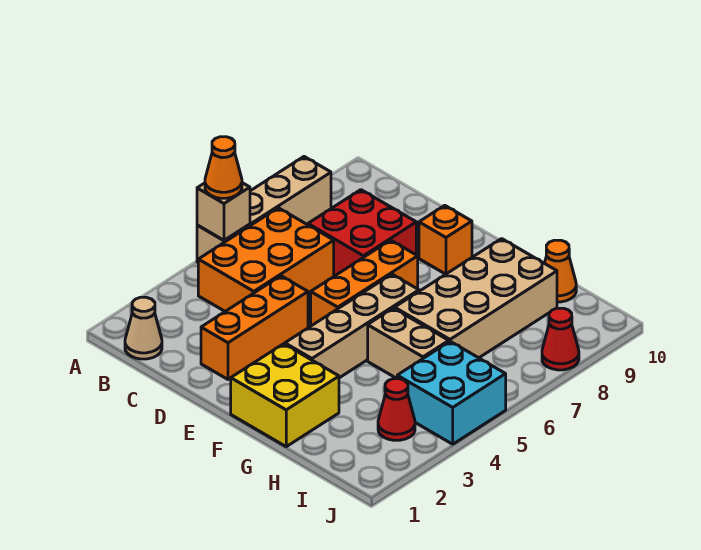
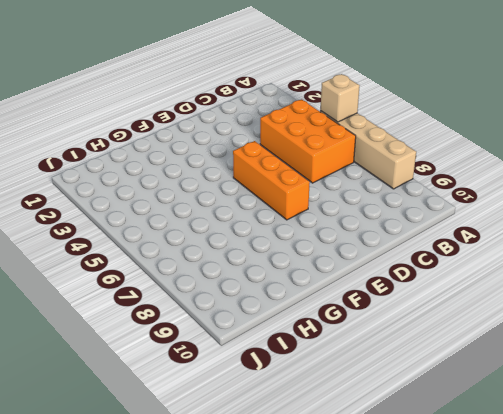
none -> tan 1x1 cone [125,297,162,359]
none -> red 2x2 brick [308,190,416,276]
none -> orange 1x3 brick [201,276,308,379]

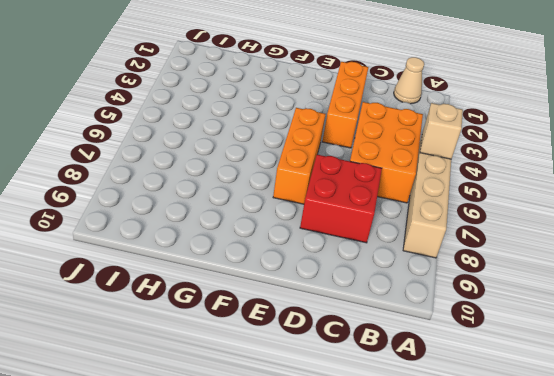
none -> orange 1x1 brick [419,205,472,274]
none -> yellow 2x2 brick [231,344,339,447]
none -> tan 1x4 brick [285,274,419,378]

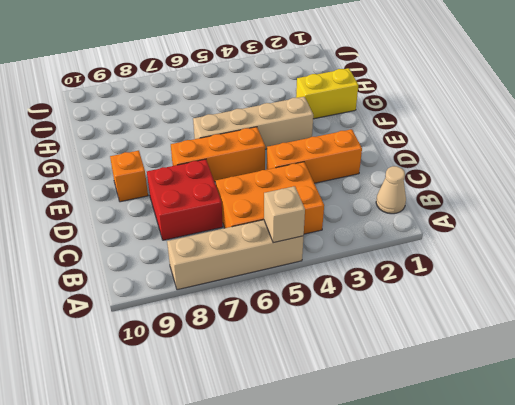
yellow 1x2 brick [296,68,358,119] -> yellow 2x2 brick [231,344,339,447]
none -> tan 1x2 brick [368,308,449,379]
none -> tan 2x4 brick [395,239,557,358]
none -> orange 1x1 cone [545,240,576,302]

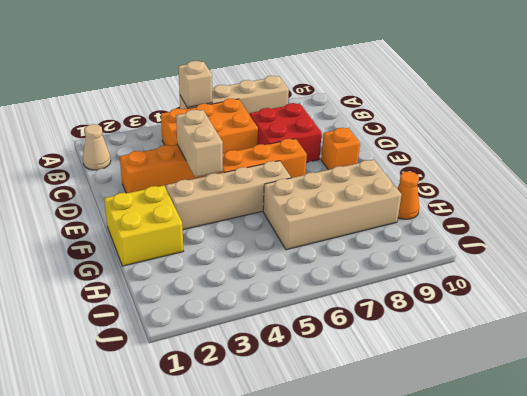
tan 1x2 brick [176,110,223,177] -> tan 1x2 brick moved to [368,308,449,379]
none -> red 1x1 cone [378,379,415,440]
none -> cyan 2x2 brick [397,341,506,444]
none -> red 1x1 cone [542,308,579,370]

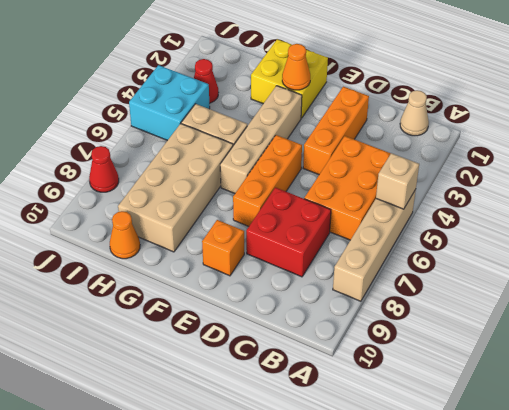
orange 1x1 cone [282,44,310,90] -> orange 1x1 cone moved to [205,137,242,198]

